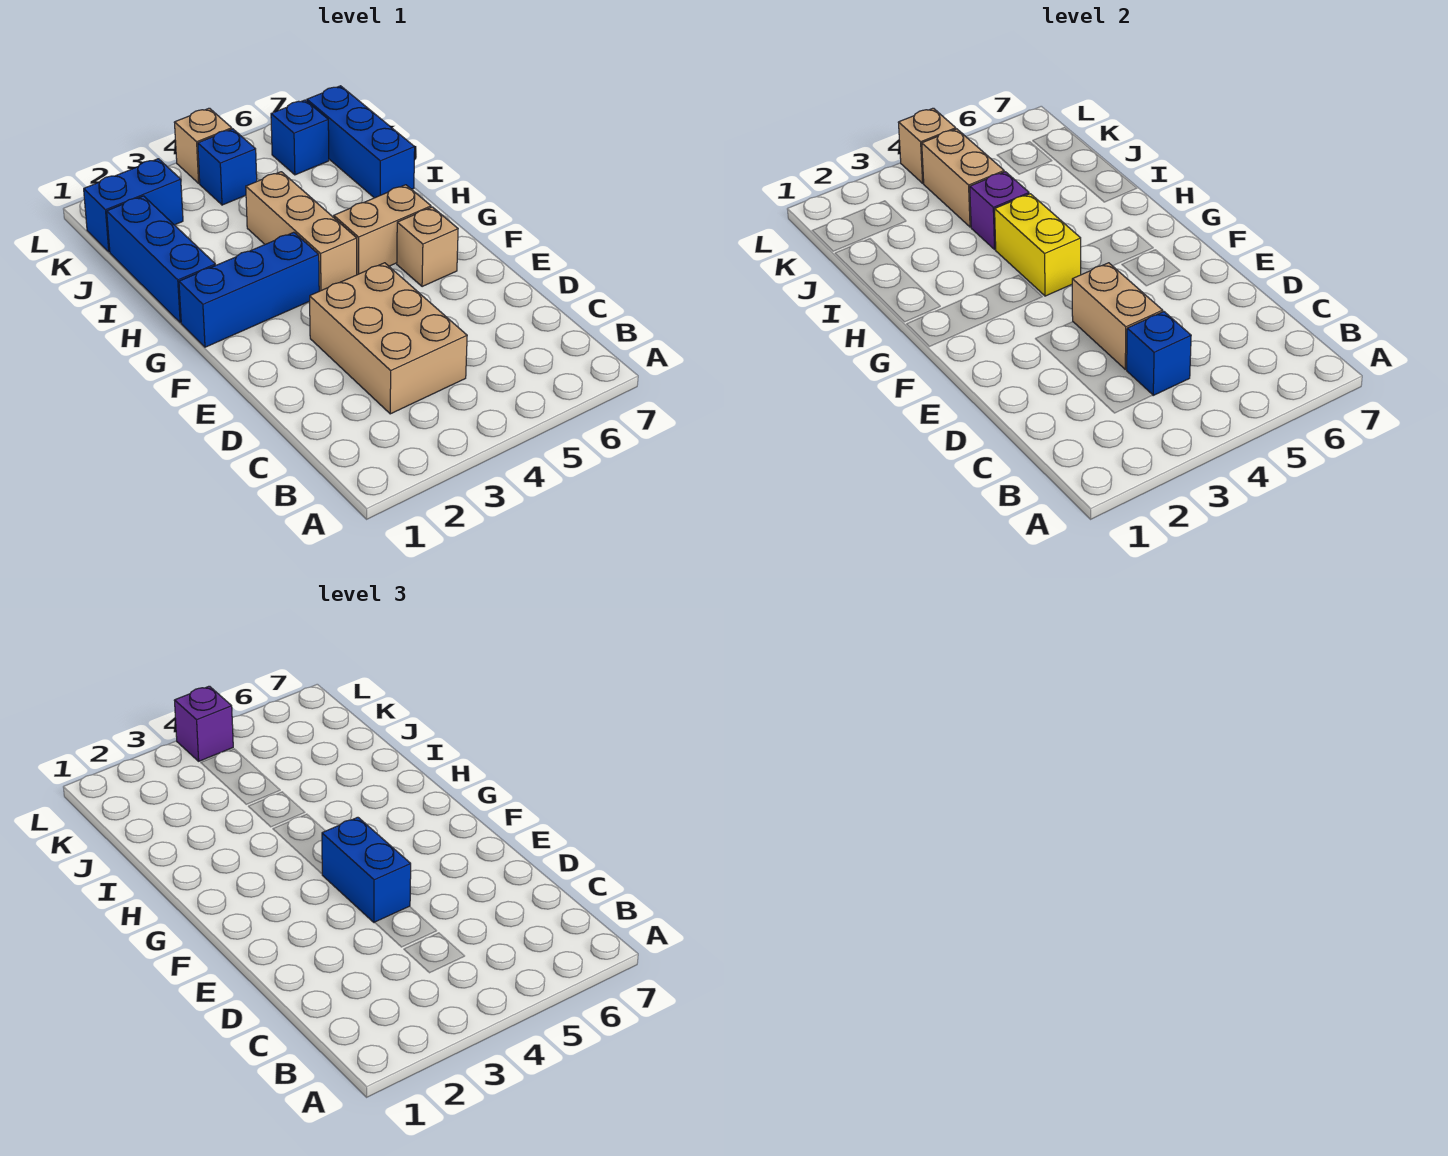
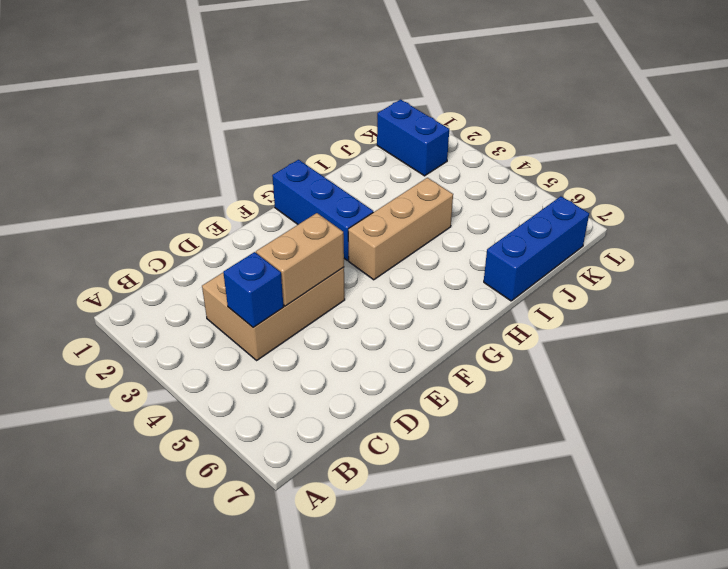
none -> tan 1x1 brick [397,207,458,287]
none -> tan 1x2 brick [334,185,431,275]
none -> blue 1x3 brick [107,196,216,323]

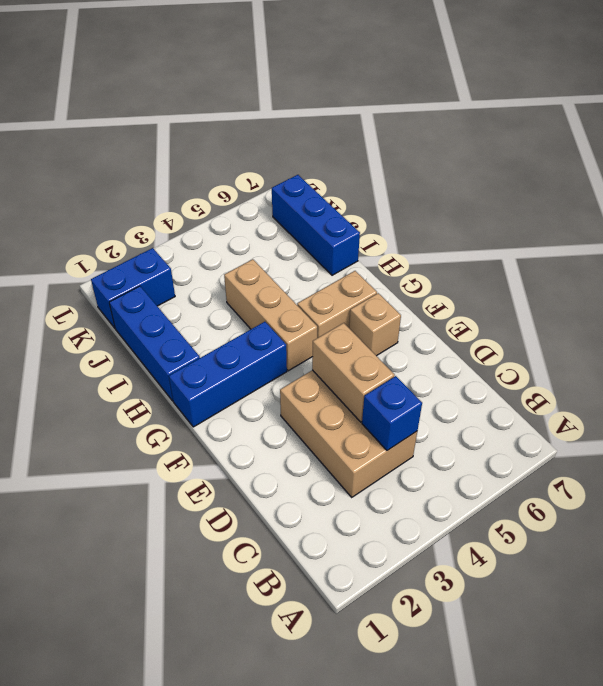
none -> blue 1x1 brick [198,129,257,205]
none -> blue 1x1 brick [271,100,329,175]
none -> tan 1x1 brick [174,108,232,183]

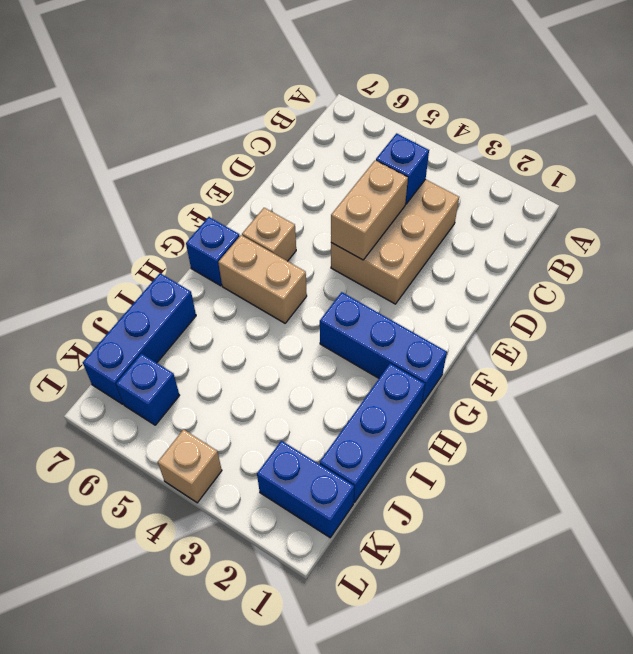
blue 1x1 brick [186,217,240,286] -> blue 1x1 brick moved to [198,129,257,205]
none -> tan 1x3 brick [246,172,357,291]
none -> yellow 1x2 brick [995,194,1081,296]
none -> purple 1x1 brick [970,172,1029,249]

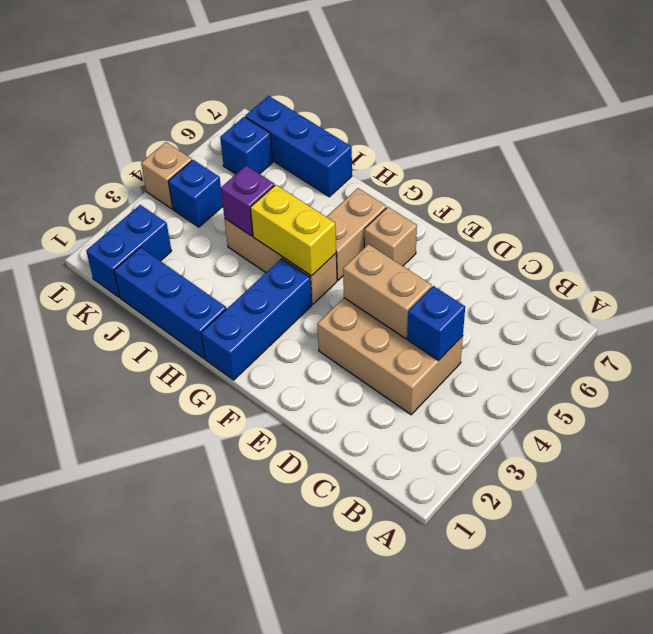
none -> tan 1x2 brick [922,129,1004,227]
none -> tan 1x1 brick [898,108,956,183]
none -> blue 1x2 brick [322,817,411,923]

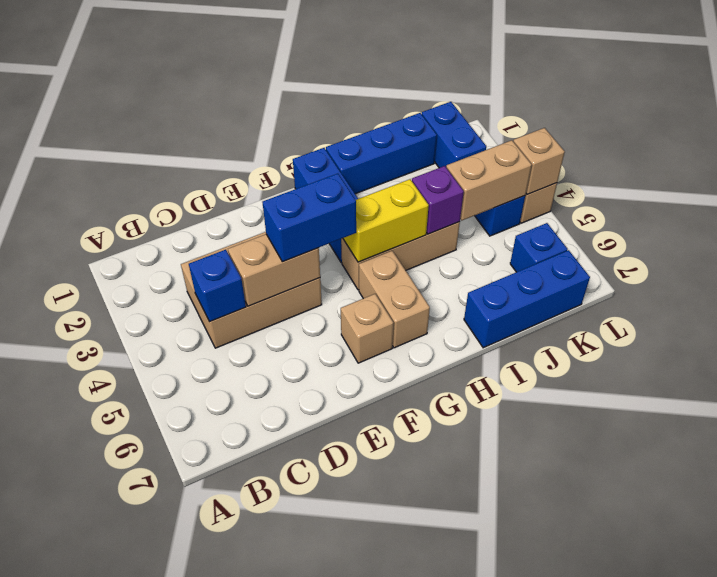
none -> purple 1x1 brick [174,686,233,761]

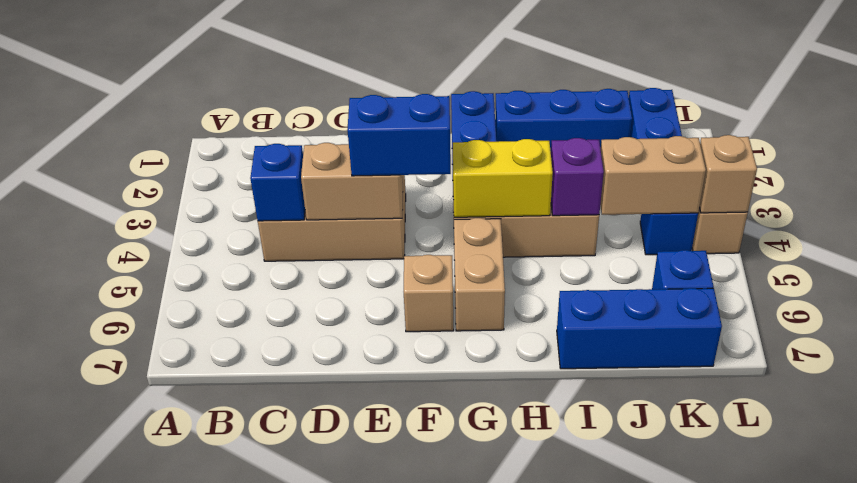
none -> purple 1x1 brick [174,686,233,761]

